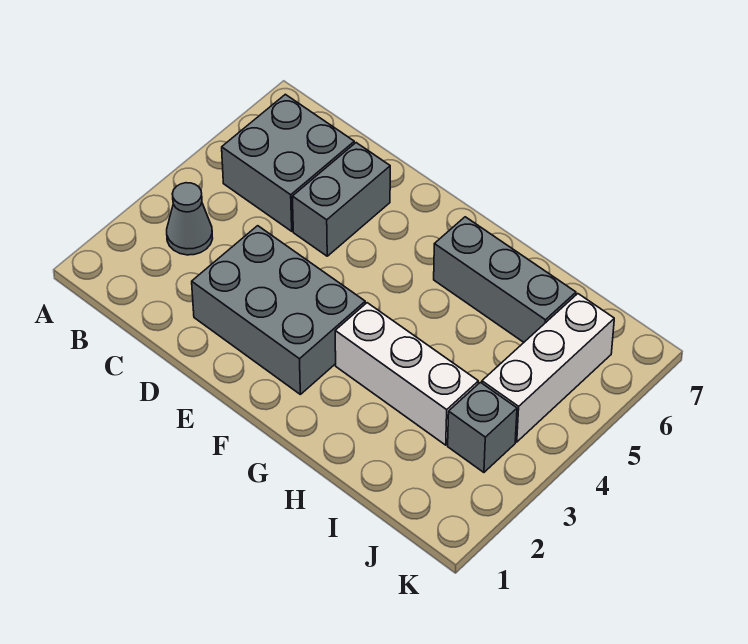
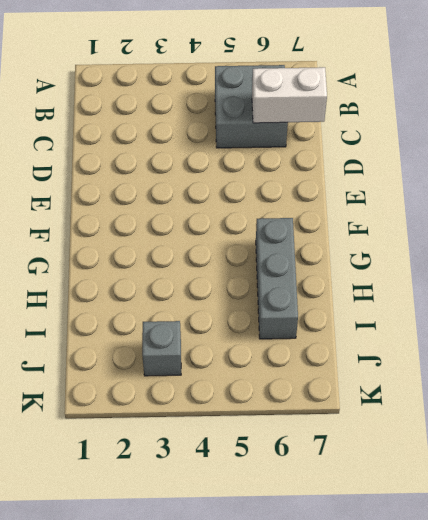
white 1x2 brick [252,67,327,123] -> none
none -> grey 1x1 cone [167,183,213,255]
none -> grey 2x3 brick [192,226,365,394]

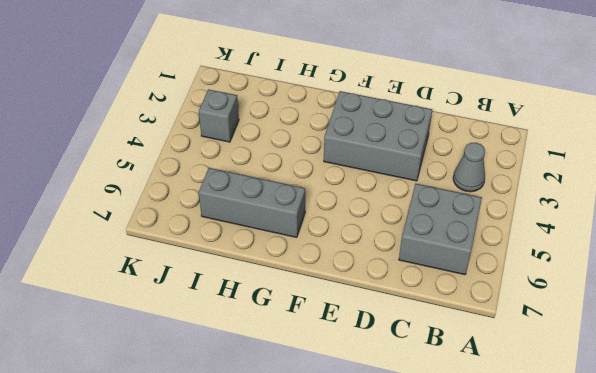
none -> grey 1x2 brick [292,143,390,256]
none -> white 1x3 brick [335,303,478,445]

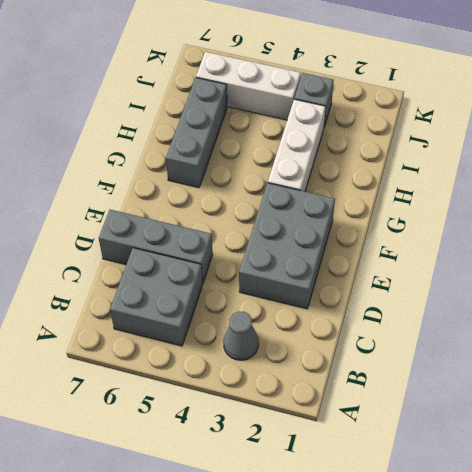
grey 1x3 brick [99,210,213,283] -> grey 1x2 brick [292,143,390,256]

